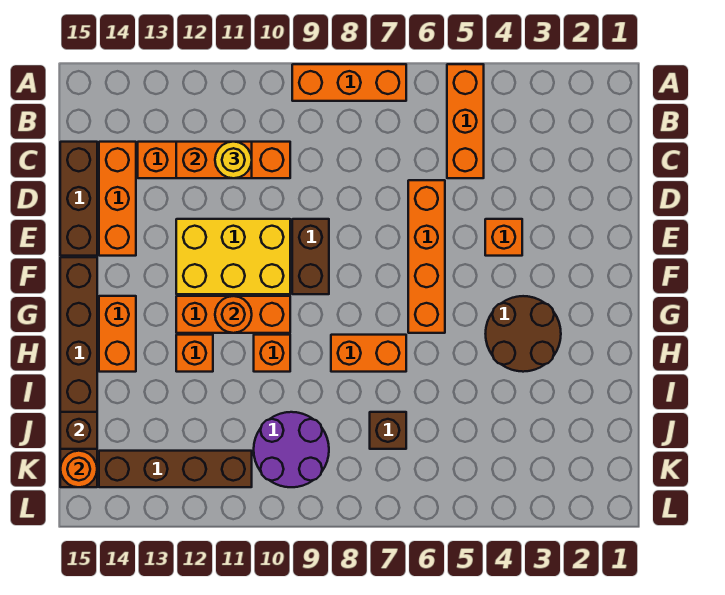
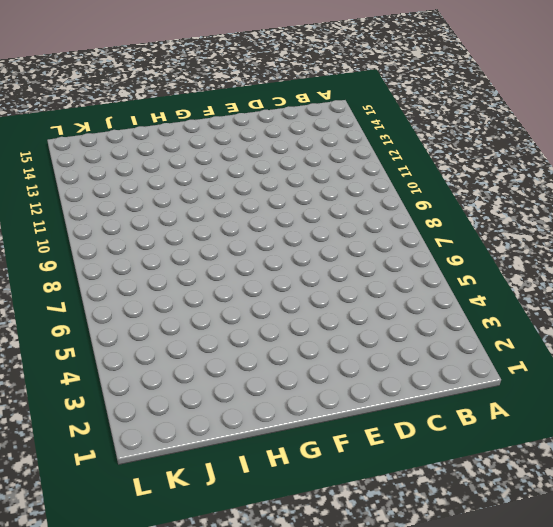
none -> orange 1x3 brick [447,64,484,178]
none -> orange 1x3 brick [292,64,406,101]
none -> orange 1x4 brick [138,142,290,178]

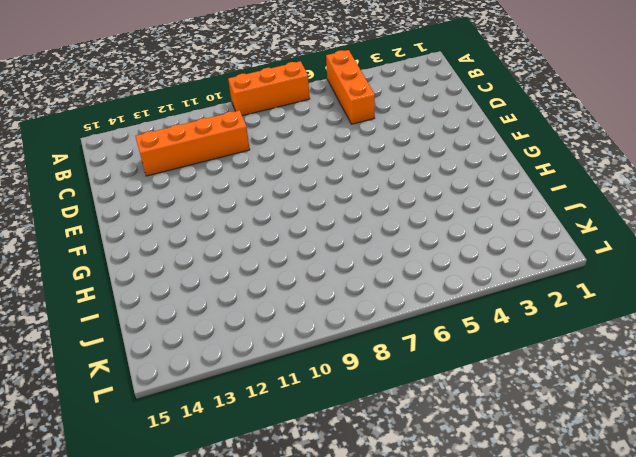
none -> orange 1x3 brick [99,142,136,256]
none -> brown 1x3 brick [60,142,97,256]
none -> orange 1x4 brick [408,180,445,333]

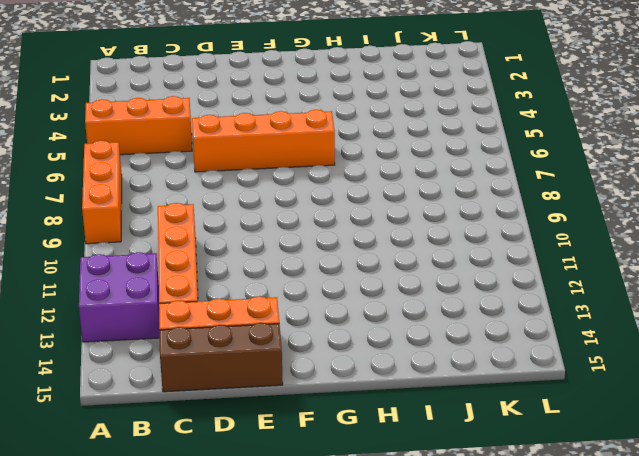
purple 2x2 brick [79,252,160,342] -> none
none -> orange 1x1 brick [485,219,522,256]
none -> brown 1x2 brick [292,219,329,294]
none -> yellow 2x3 brick [176,219,290,294]

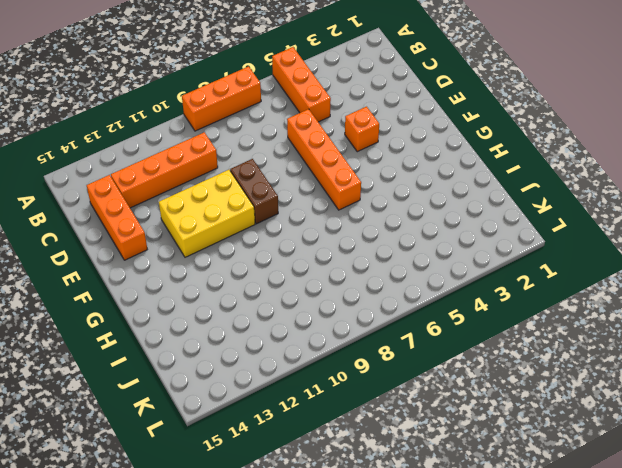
none -> brown 1x3 brick [60,142,97,256]
none -> brown 1x6 brick [60,257,97,487]
none -> brown 2x2 round brick [486,296,561,372]

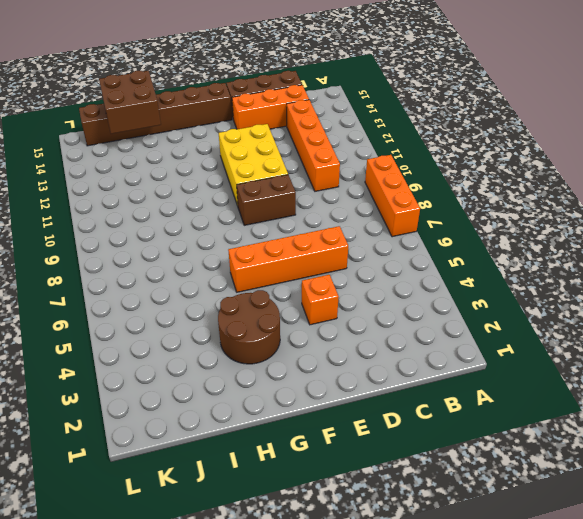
brown 2x2 brick [99,71,161,134] -> brown 1x1 brick [60,412,97,449]
none -> orange 1x3 brick [447,64,484,178]
none -> orange 1x3 brick [176,296,290,333]
none -> orange 1x2 brick [99,296,136,372]

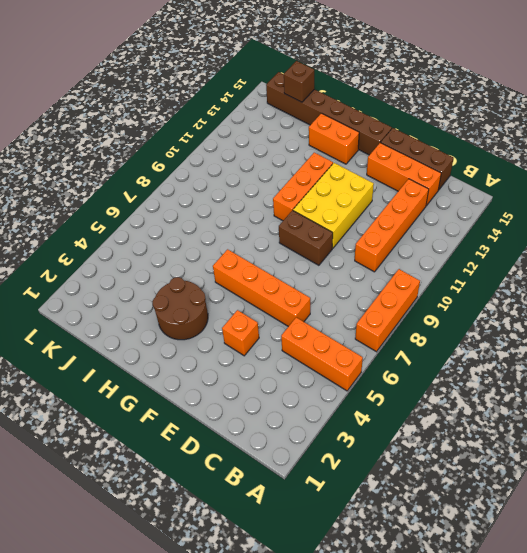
none -> orange 1x2 brick [331,335,406,372]
none -> orange 1x1 brick [254,335,290,372]
none -> orange 1x1 brick [176,335,213,372]

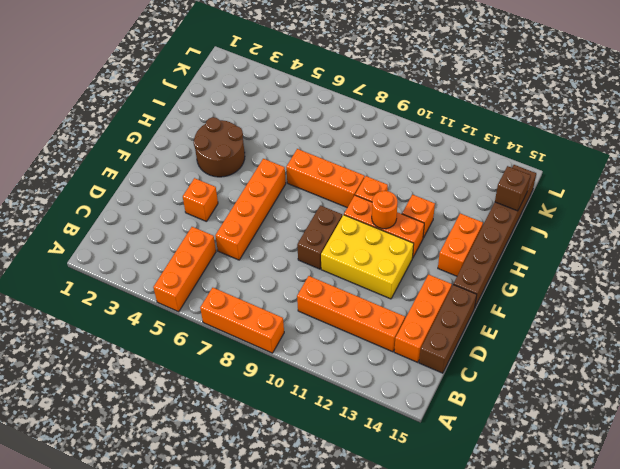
orange 1x3 brick [286,149,365,208] -> orange 1x2 brick [331,335,406,372]
none -> brown 1x1 brick [370,412,406,449]
none -> purple 2x2 round brick [254,412,329,487]
none -> brown 1x4 brick [99,451,252,487]

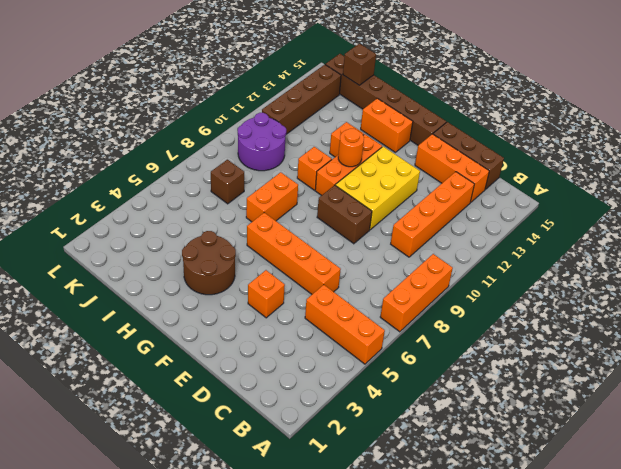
none -> orange 1x2 brick [176,142,252,178]
none -> orange 1x1 round brick [60,451,97,487]
none -> yellow 1x1 round brick [215,142,252,178]

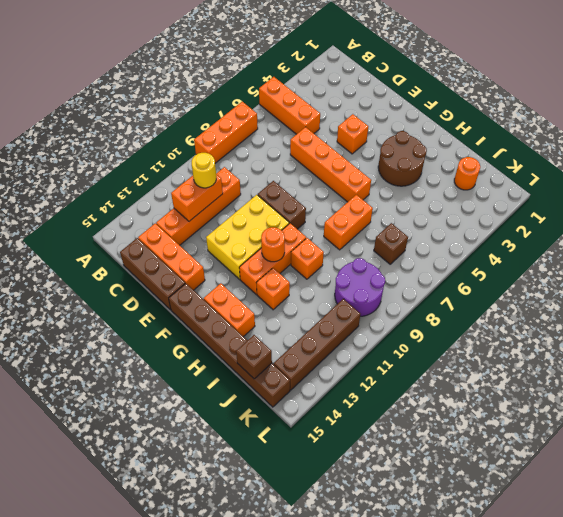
orange 1x1 round brick [454,157,480,190] -> orange 1x1 round brick moved to [60,451,97,487]

